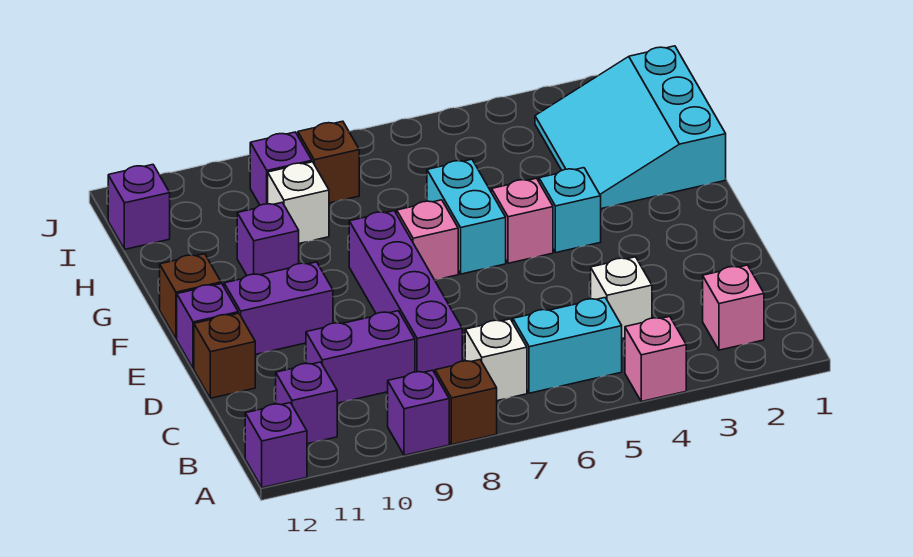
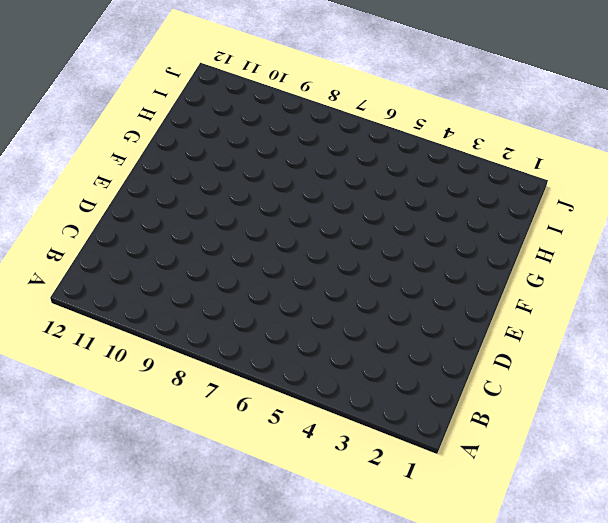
none -> pink 1x1 brick [625,317,686,401]
none -> brown 1x1 brick [435,360,497,445]
none -> purple 1x1 brick [388,370,449,455]

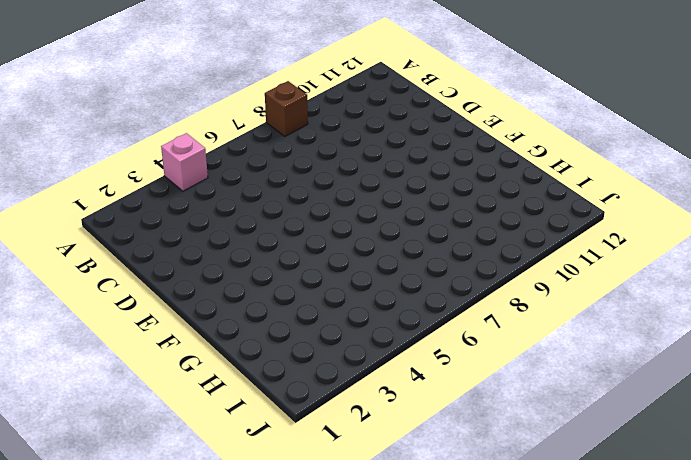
none -> purple 1x1 brick [388,370,449,455]
none -> purple 1x1 brick [245,403,307,488]
none -> pink 1x1 brick [703,265,764,350]

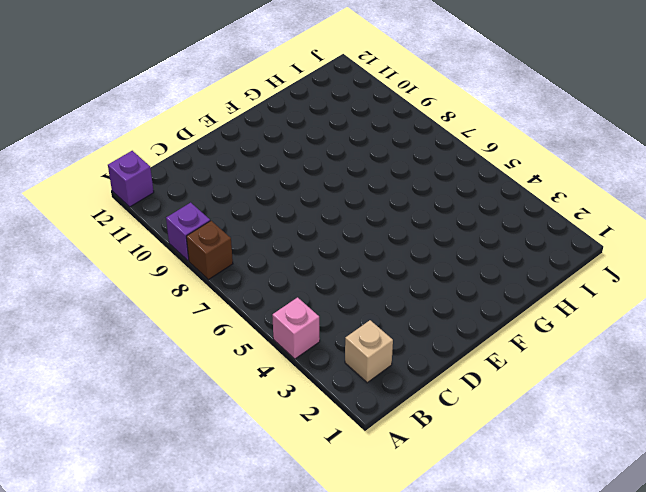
tan 1x1 brick [345,320,393,383] -> pink 1x1 brick [703,265,764,350]
none -> cyan 1x2 brick [513,298,622,393]
none -> white 1x1 brick [465,319,527,401]
none -> purple 1x1 brick [276,362,337,444]

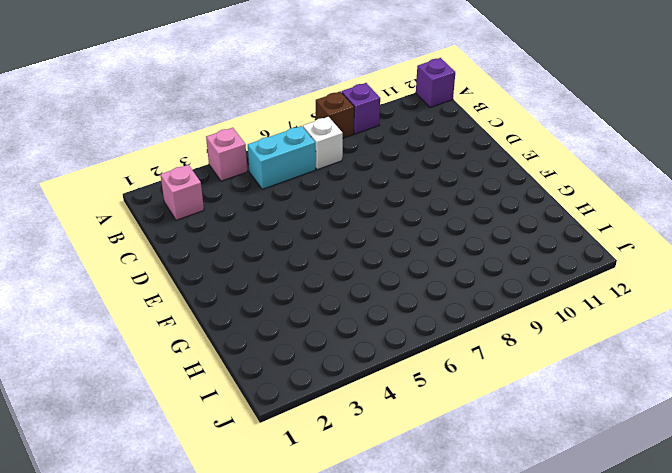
none -> purple 1x1 brick [276,362,337,444]
none -> white 1x1 brick [591,257,652,339]
none -> purple 1x4 brick [349,211,462,373]

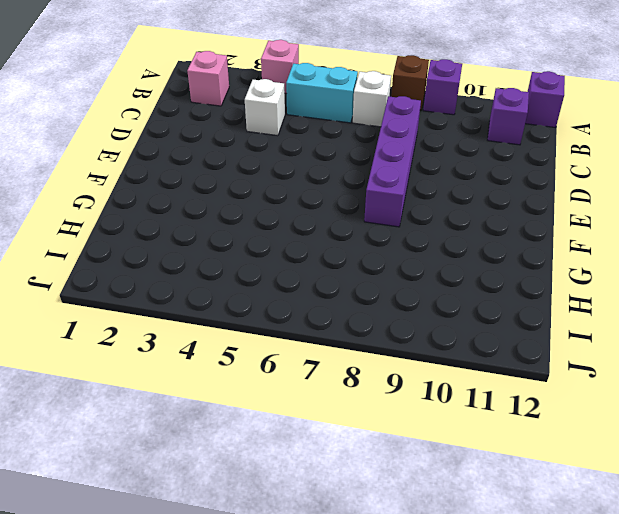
none -> purple 1x2 brick [306,311,415,403]
none -> brown 1x1 brick [194,313,255,398]
none -> purple 1x2 brick [224,262,333,355]

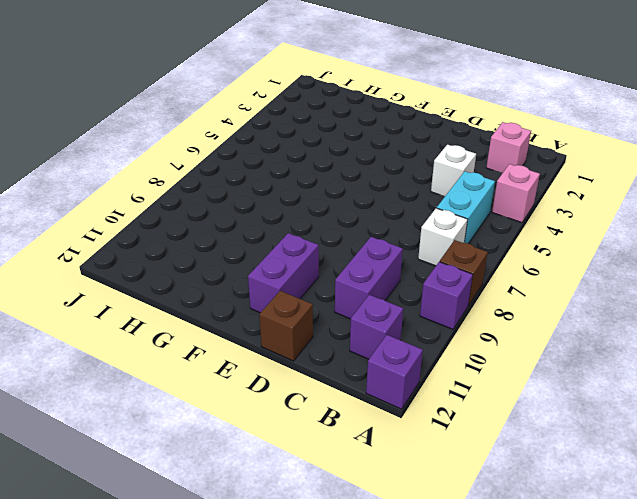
none -> purple 1x4 brick [349,211,462,373]
none -> purple 1x1 brick [177,284,238,369]
none -> cyan 1x1 brick [539,168,601,253]

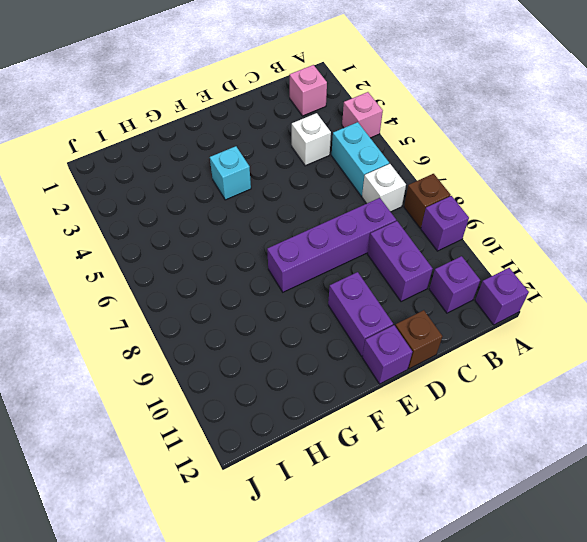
none -> pink 1x1 brick [492,178,553,263]
none -> cyan 1x2 brick [427,159,506,274]
none -> pink 1x1 brick [397,200,458,280]

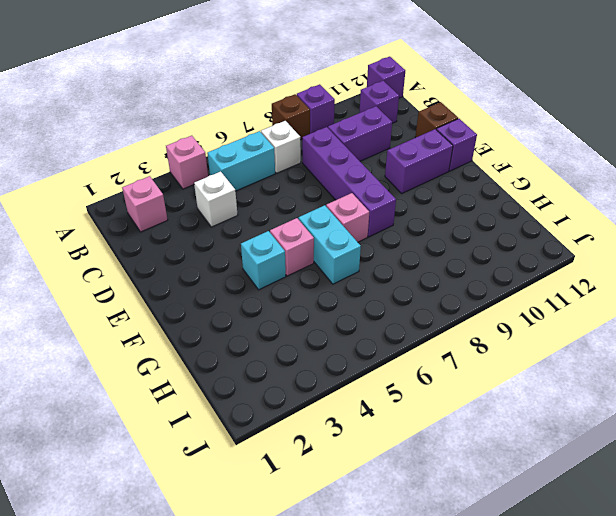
none -> brown 1x1 brick [160,254,221,339]
none -> cyan 3x3 slope [535,46,726,209]
none -> purple 1x1 brick [237,203,299,276]

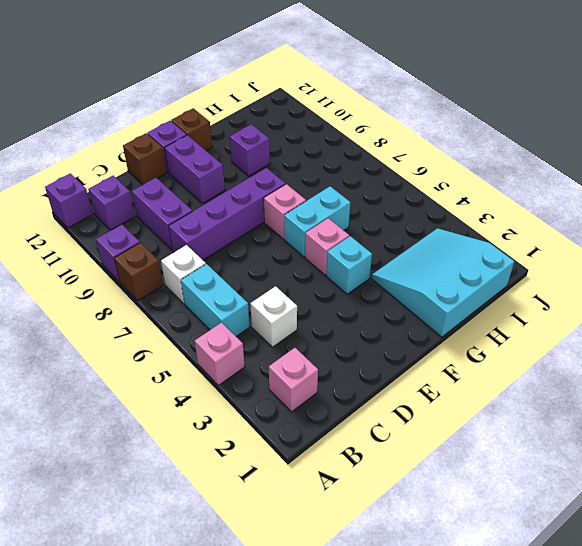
none -> white 1x1 brick [268,162,329,244]
none -> brown 1x1 brick [298,121,359,203]
none -> purple 1x1 brick [250,132,312,205]

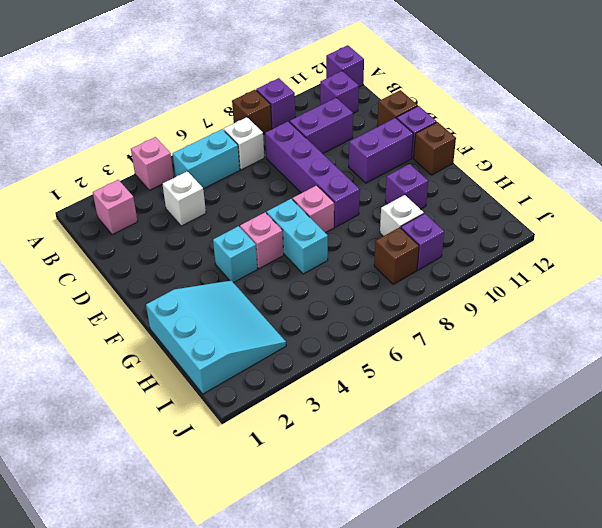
none -> purple 1x1 brick [108,165,170,249]

